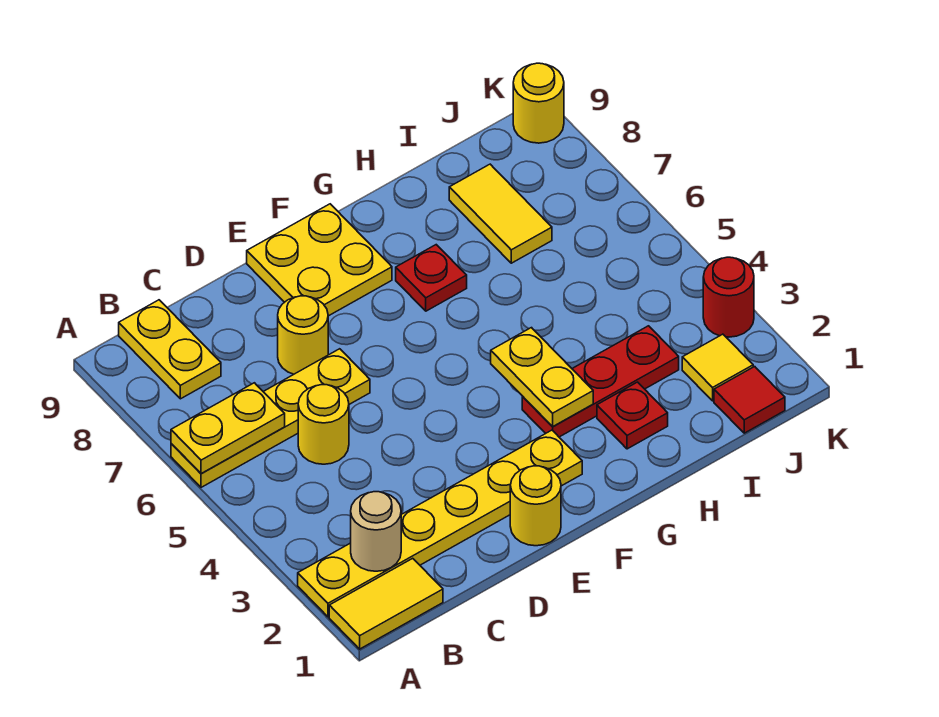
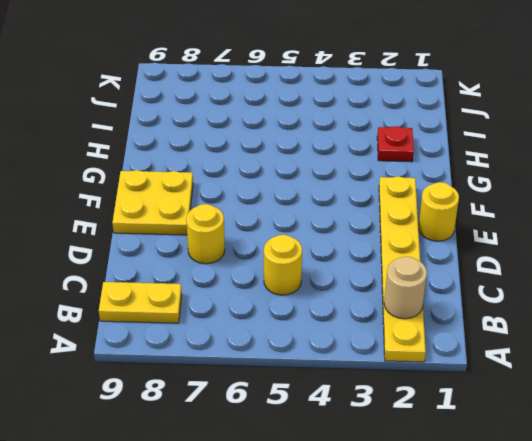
none -> yellow 1x2 tile [329,558,443,649]
none -> yellow 1x4 plate [171,349,370,487]
none -> red 1x3 plate [522,326,679,437]

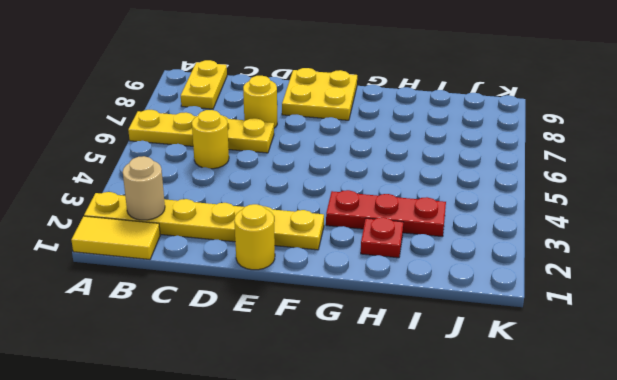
none -> red 1x1 plate [396,245,467,311]
none -> yellow 1x2 tile [449,164,552,263]
none -> red 1x1 tile [714,367,785,433]

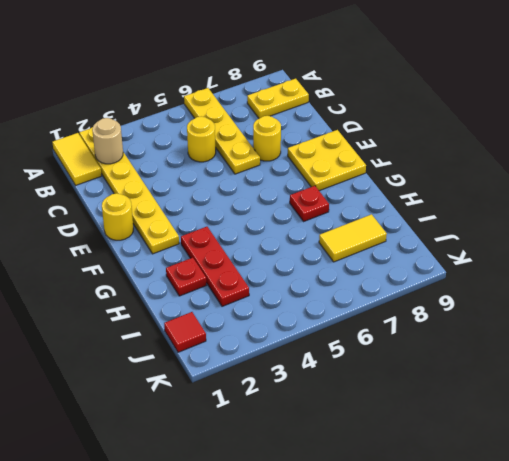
none -> yellow 1x1 tile [682,334,753,401]
none -> red 1x1 round brick [703,257,754,337]
none -> yellow 1x1 round brick [513,63,564,143]

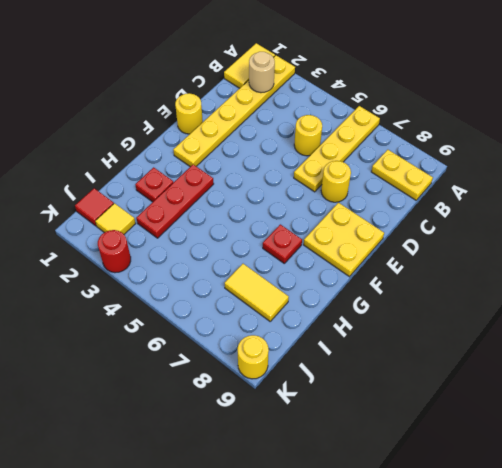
none -> yellow 1x2 plate [171,383,285,474]
none -> yellow 1x2 plate [491,328,593,427]

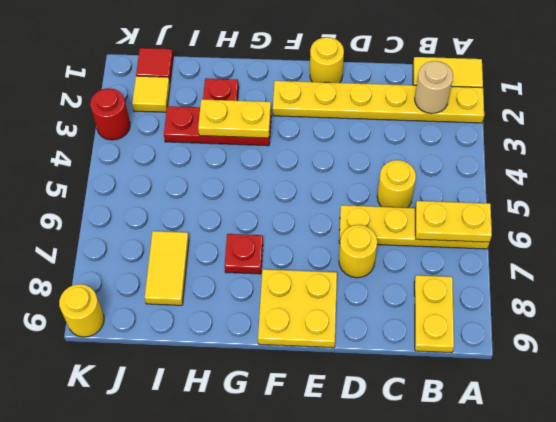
yellow 1x2 plate [198,99,271,138] -> yellow 1x2 plate turned to [491,328,593,427]

